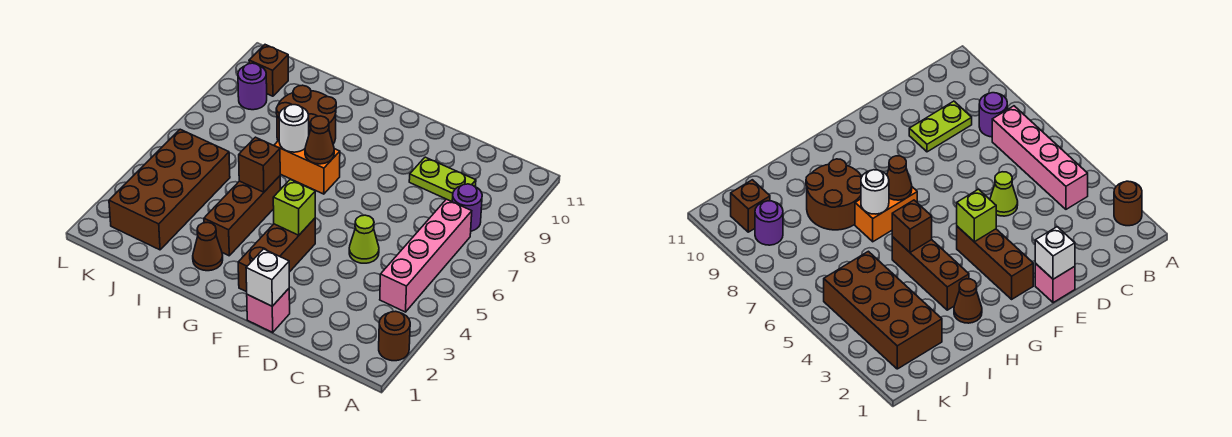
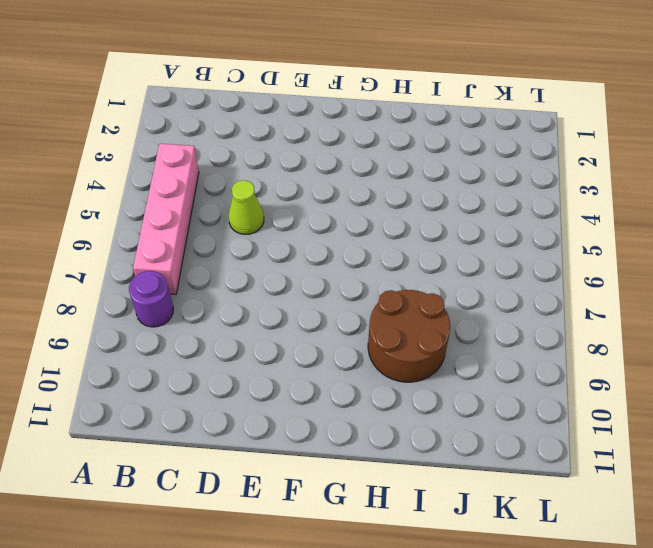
none -> brown 1x1 round brick [379,311,410,361]
none -> lime 1x2 plate [409,157,476,202]
none -> pink 1x1 brick [247,289,290,332]

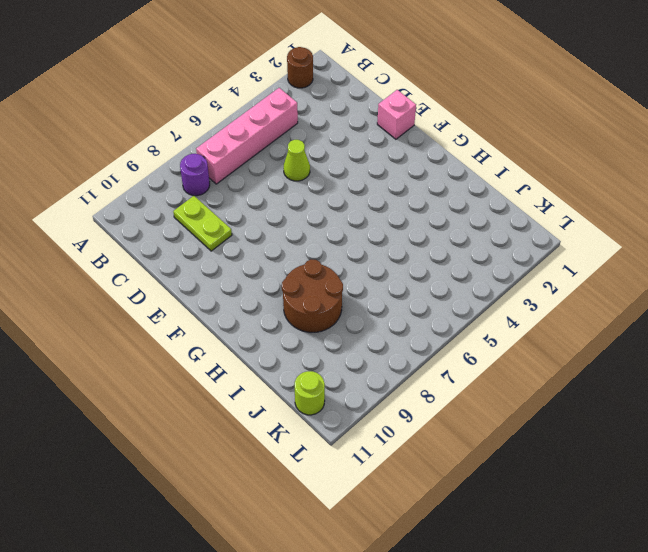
lime 1x1 round brick [295,371,325,415] -> none
none -> brown 1x3 brick [238,218,315,292]
none -> orange 1x2 brick [274,140,340,194]
none -> brown 1x1 cone [193,222,223,271]

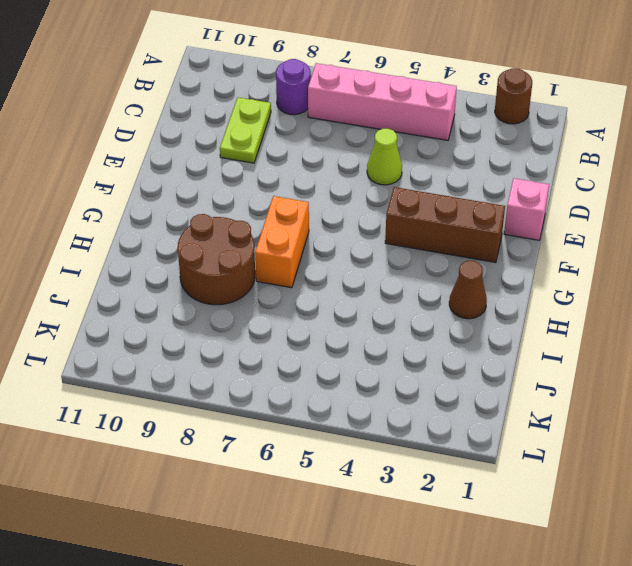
none -> brown 1x3 brick [204,176,280,256]
none -> brown 2x4 brick [109,129,230,250]
none -> purple 1x1 round brick [238,63,267,110]

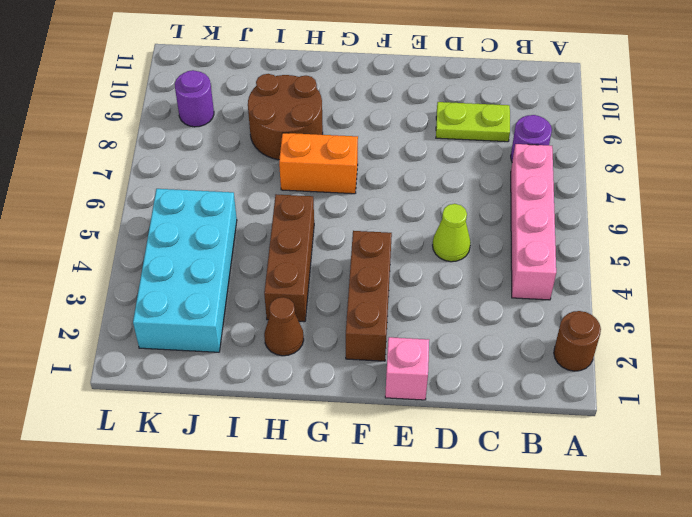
cyan 2x4 brick [133,189,237,352] -> brown 2x4 brick [109,129,230,250]
none -> brown 1x1 brick [249,45,288,96]
none -> white 1x1 brick [246,249,289,306]
none -> lime 1x1 brick [273,180,315,235]

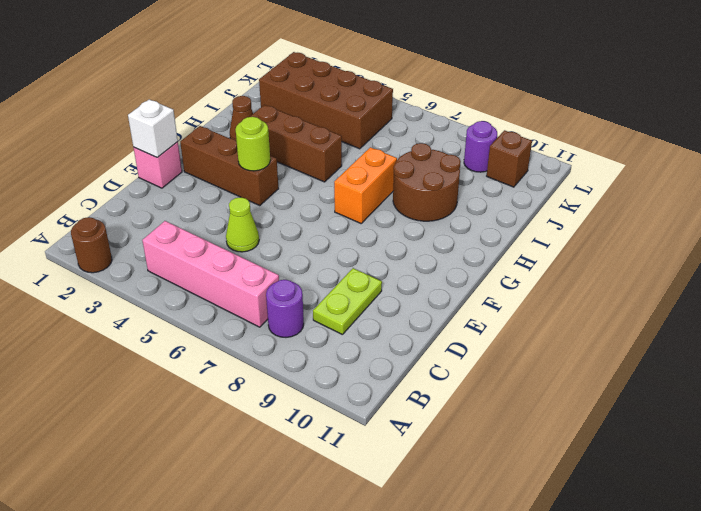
lime 1x1 round brick [236,117,270,171] -> lime 1x1 brick [273,180,315,235]
none -> brown 1x1 cone [305,116,334,164]
none -> brown 1x1 brick [239,137,280,192]
none -> white 1x1 round brick [279,105,309,152]

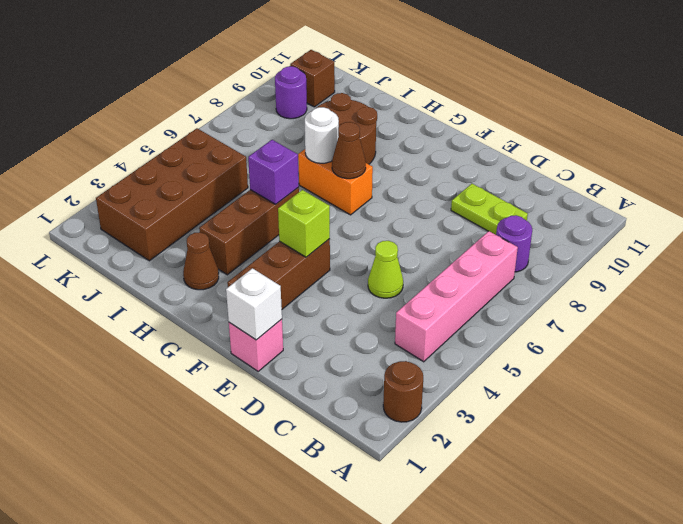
purple 1x1 brick [248,140,299,204] -> brown 1x1 brick [239,137,280,192]

